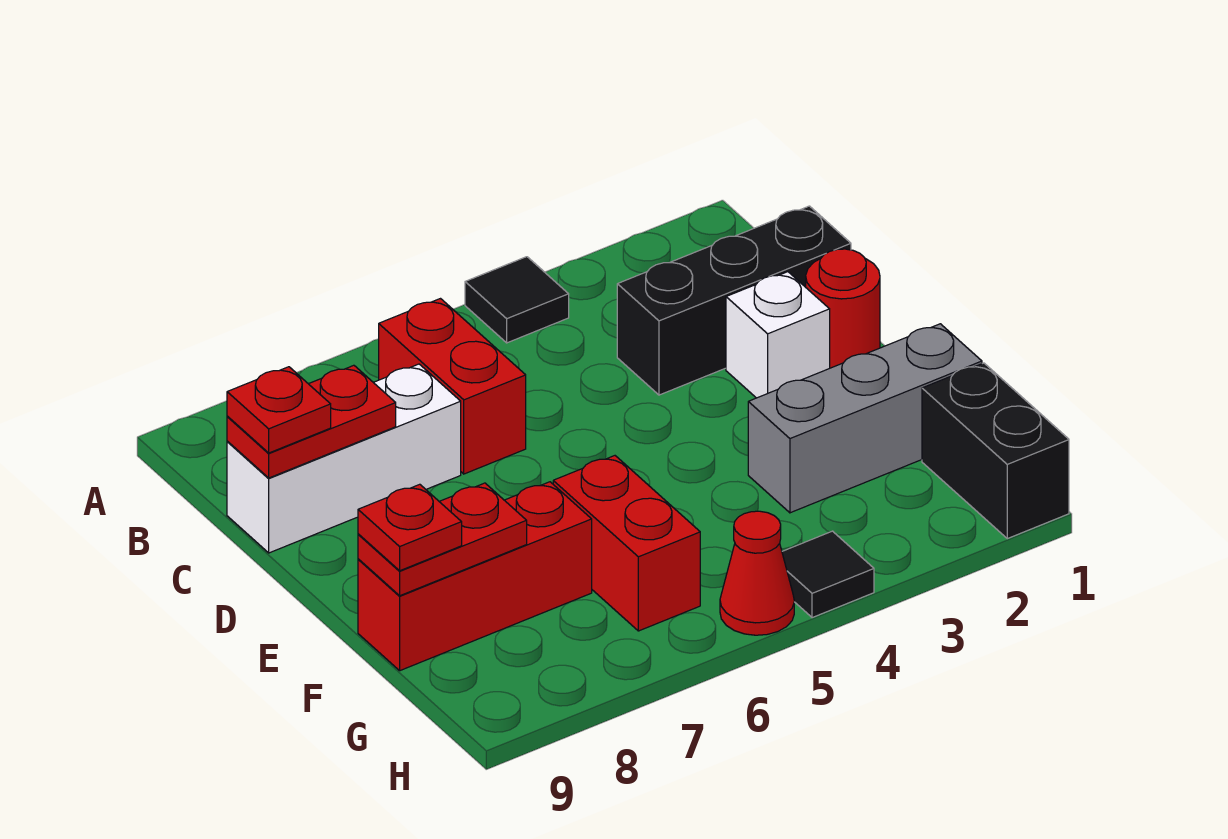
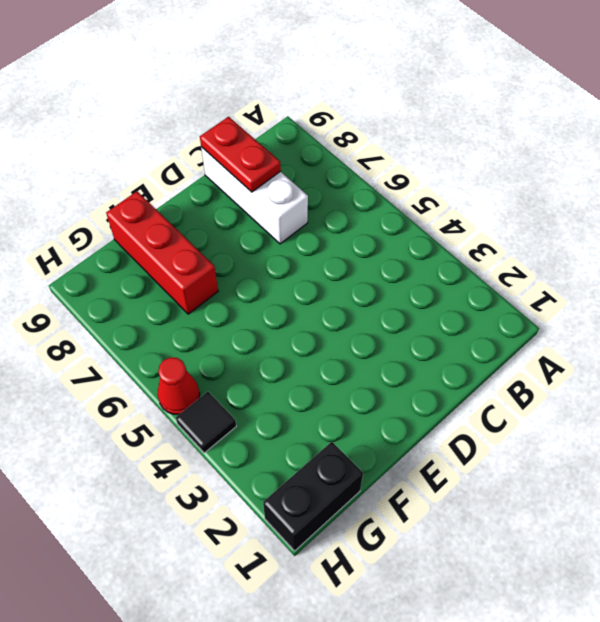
none -> black 1x1 tile [465,257,569,343]
none -> red 1x2 brick [379,299,526,474]
none -> black 1x3 brick [617,206,851,395]

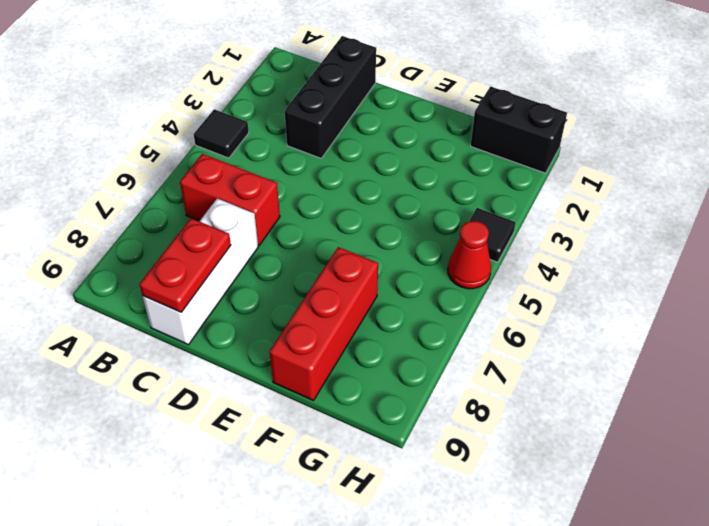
none -> red 1x1 round brick [806,249,880,368]
none -> white 1x1 brick [726,272,830,398]
none -> grey 1x3 brick [748,324,982,513]

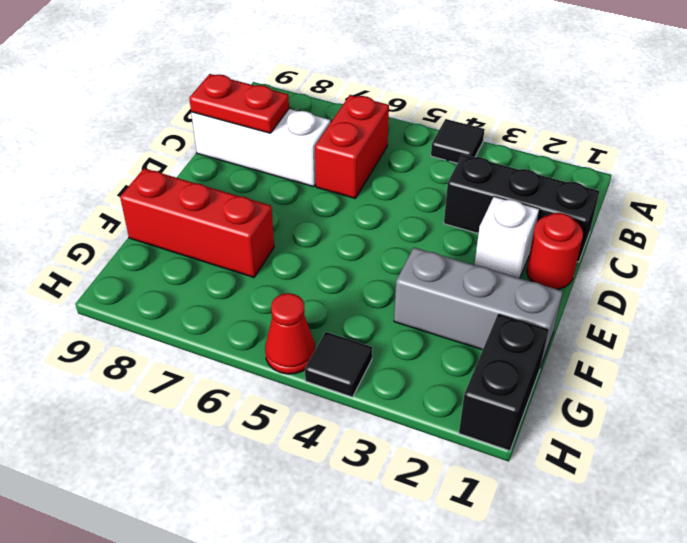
none -> red 1x2 brick [553,456,700,631]
none -> red 1x2 plate [358,483,527,596]
none -> red 1x1 plate [227,367,331,453]

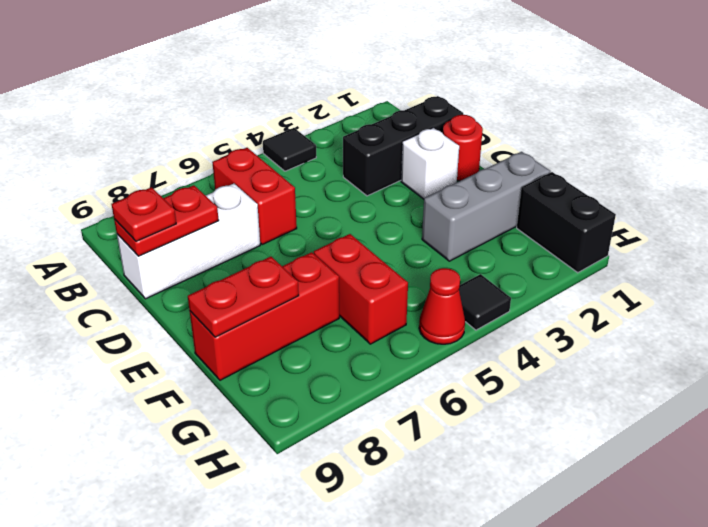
none -> red 1x1 plate [358,484,462,571]

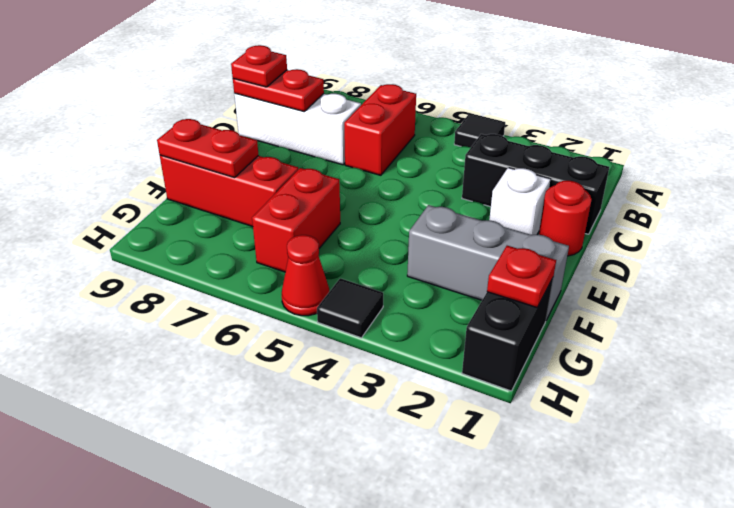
red 1x1 plate [487,246,556,307] -> red 1x1 plate moved to [358,484,462,571]

